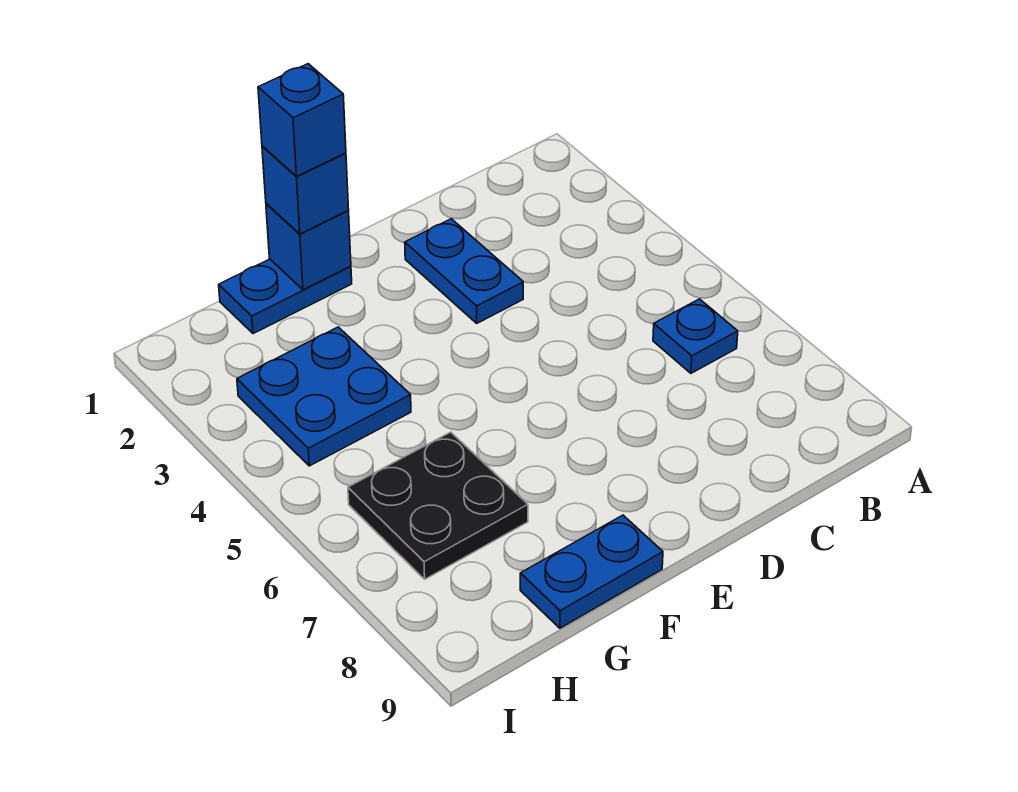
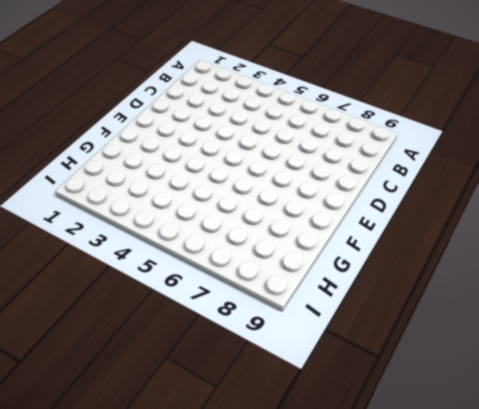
none -> blue 1x1 plate [653,299,738,373]
none -> blue 1x2 plate [405,219,523,323]

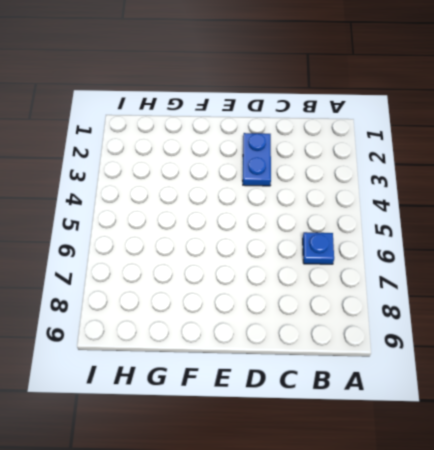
none -> blue 1x2 plate [219,259,352,334]
none -> blue 1x2 plate [520,515,663,628]

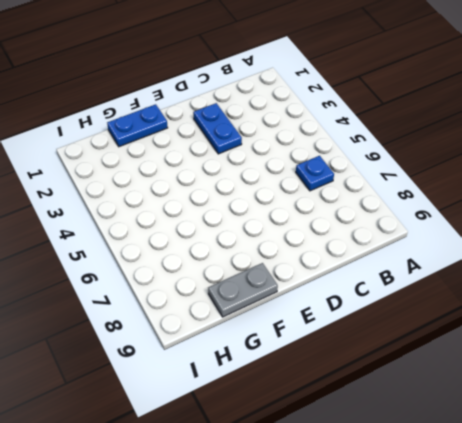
grey 1x2 plate [208,263,278,317] -> blue 1x2 plate [520,515,663,628]
none -> blue 2x2 plate [237,327,411,466]
none -> black 2x2 plate [348,432,528,579]

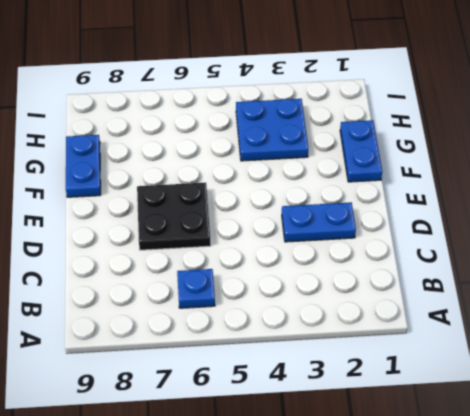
black 2x2 plate [137,183,211,250] -> black 2x2 plate moved to [348,432,528,579]
none -> blue 1x1 brick [266,204,351,290]
none -> blue 1x1 brick [262,146,349,234]

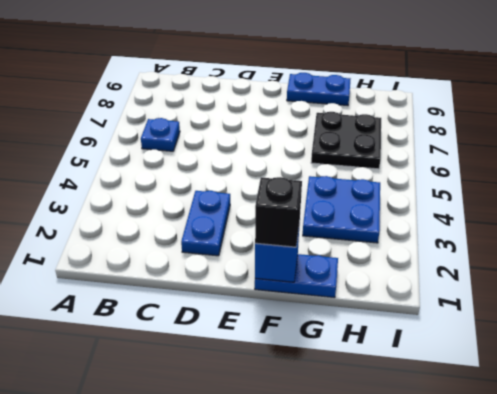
black 1x1 brick [255,177,302,247] -> blue 1x1 brick [262,146,349,234]
none -> blue 1x1 brick [258,64,346,176]

